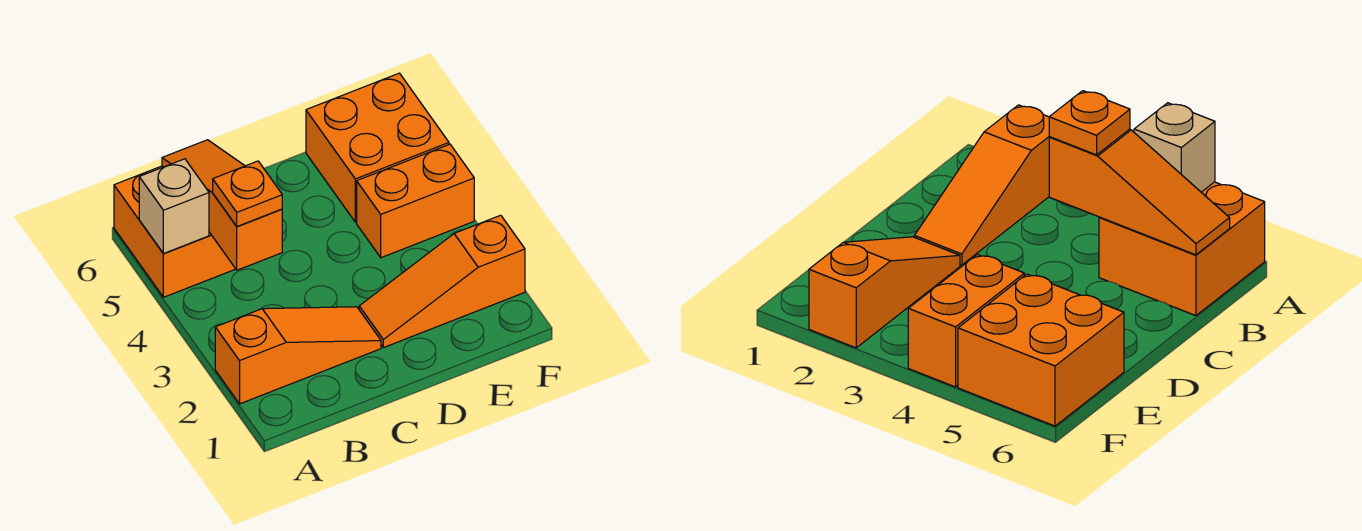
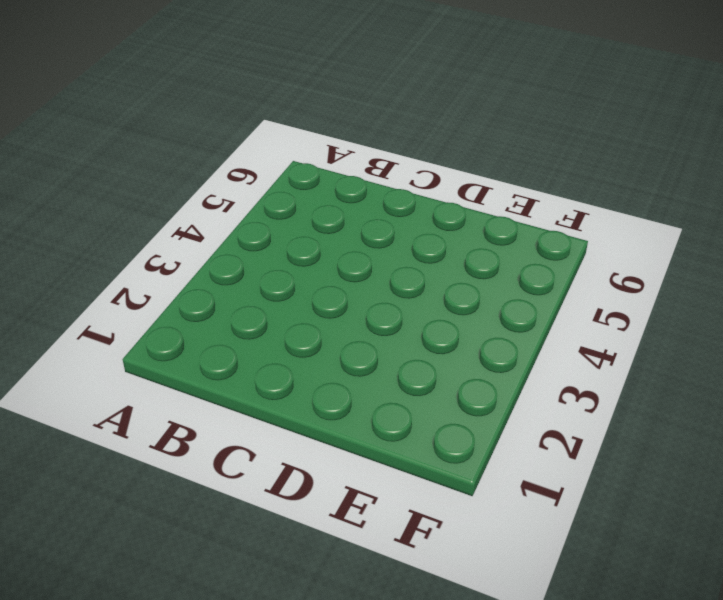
none -> orange 1x3 slope [215,307,381,404]
none -> orange 2x2 brick [114,166,235,297]

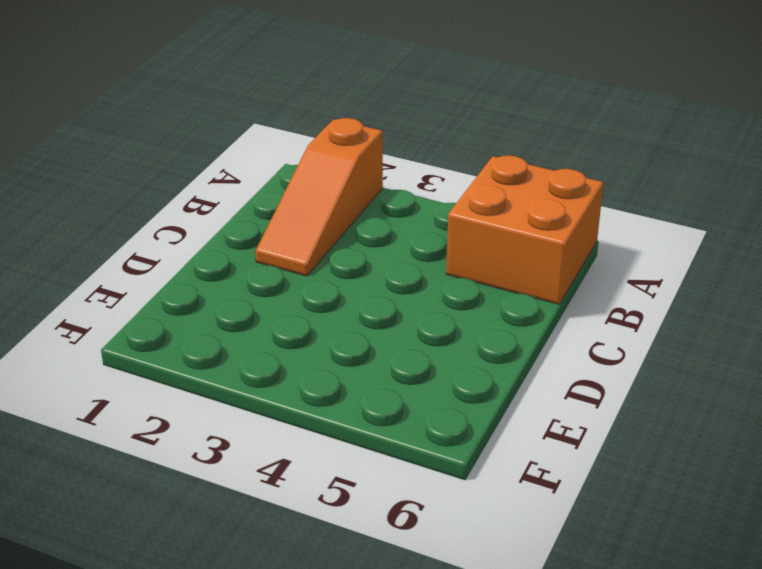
none -> orange 1x3 slope [359,215,525,348]
none -> orange 1x2 brick [357,144,474,258]

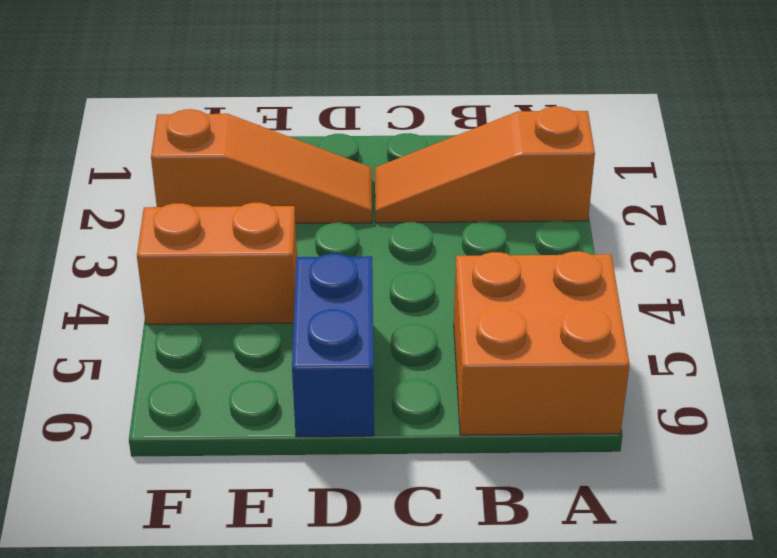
blue 1x2 brick [292,254,374,437] -> none
none -> orange 2x2 brick [306,73,449,222]
none -> tan 1x1 brick [139,159,209,254]

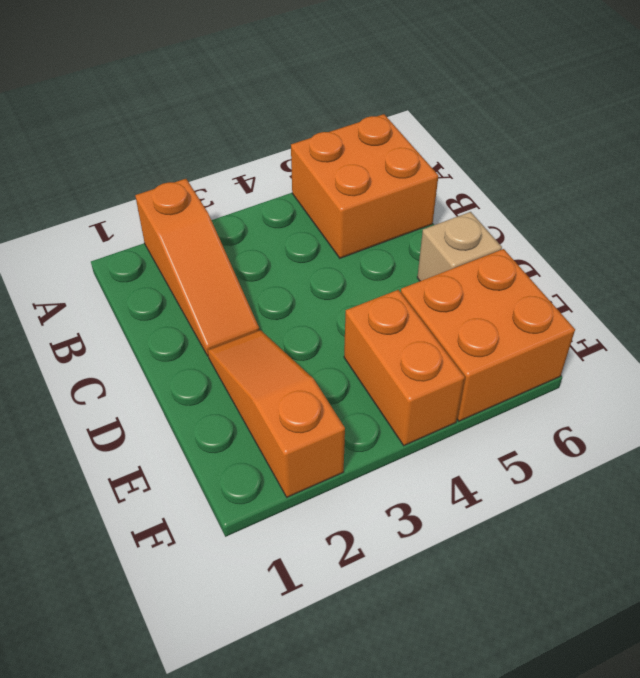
tan 1x1 brick [417,212,502,281] -> tan 1x1 brick moved to [139,159,209,254]
none -> orange 1x3 slope [162,140,282,270]
none -> orange 1x1 plate [213,161,282,226]

